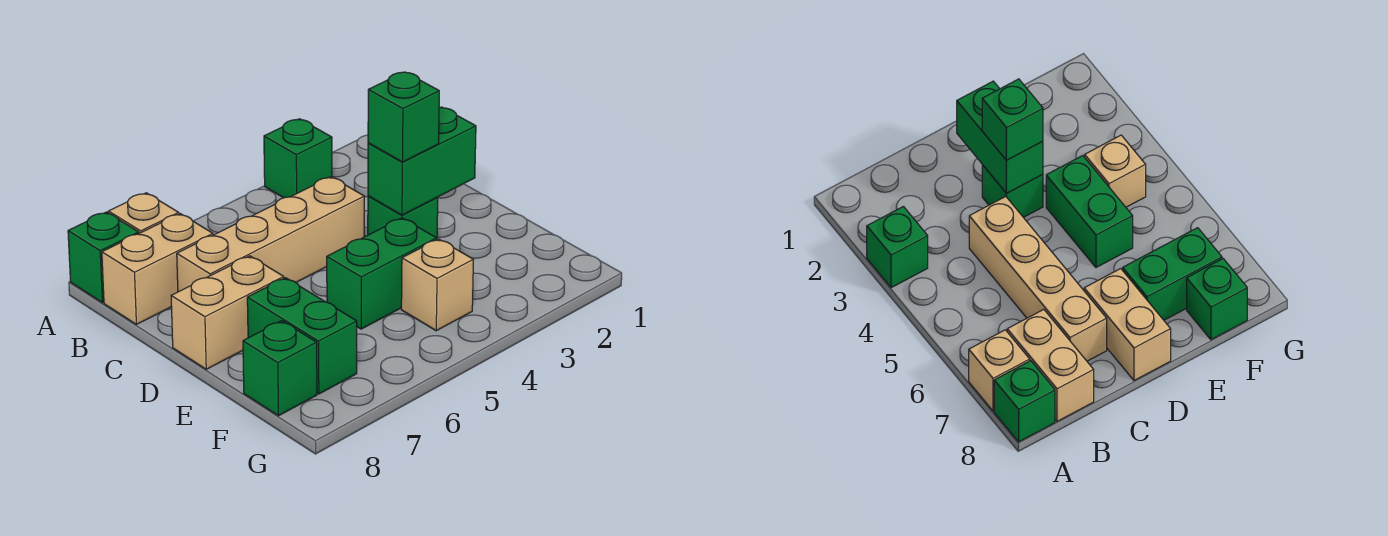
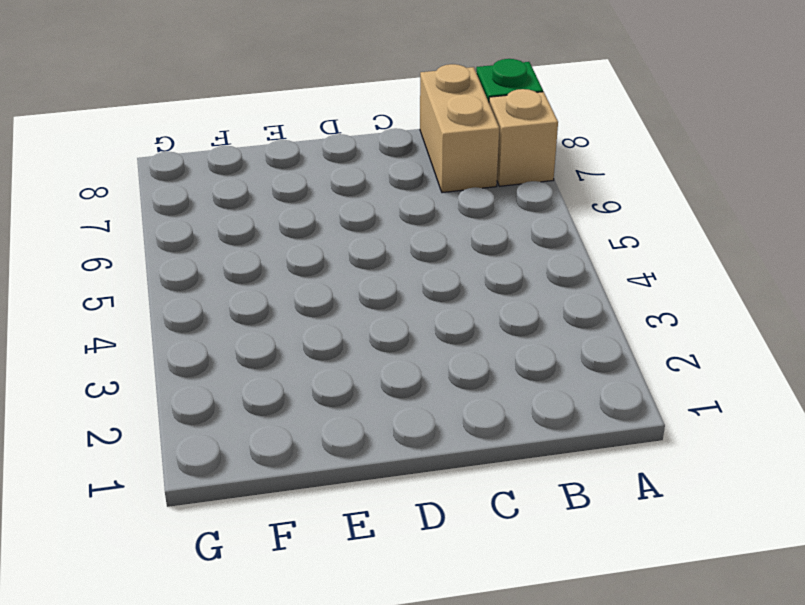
none -> green 1x1 brick [264,119,332,198]
none -> tan 1x4 brick [177,177,364,292]
none -> green 1x1 brick [368,196,438,238]

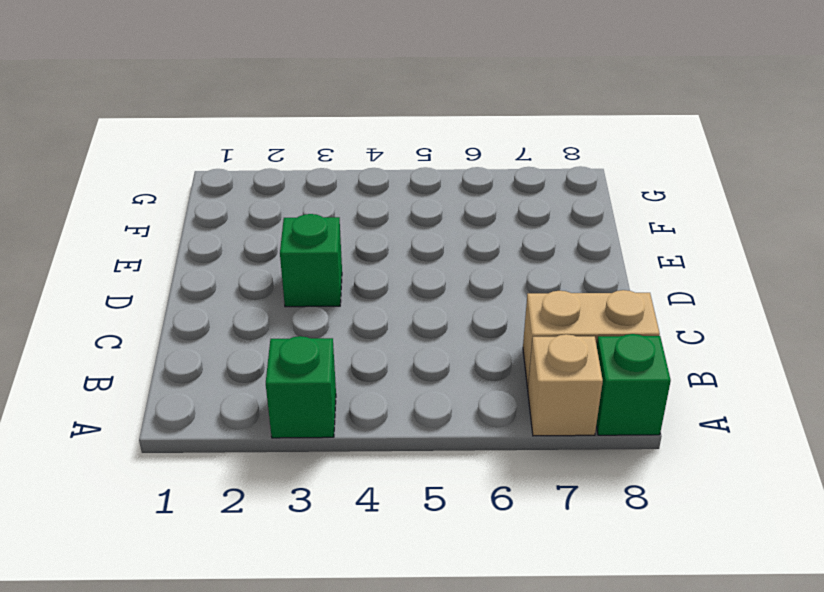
none -> tan 1x4 brick [177,177,364,292]
none -> tan 1x2 brick [171,256,284,369]
none -> green 1x2 brick [327,218,437,329]

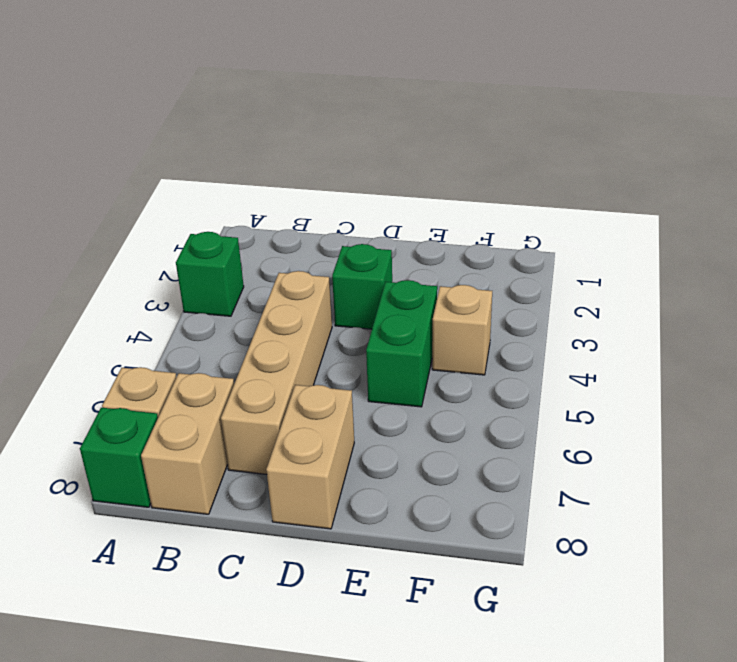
none -> green 1x2 brick [247,278,357,394]
none -> green 1x1 brick [243,321,317,416]
none -> green 1x2 brick [368,107,476,215]

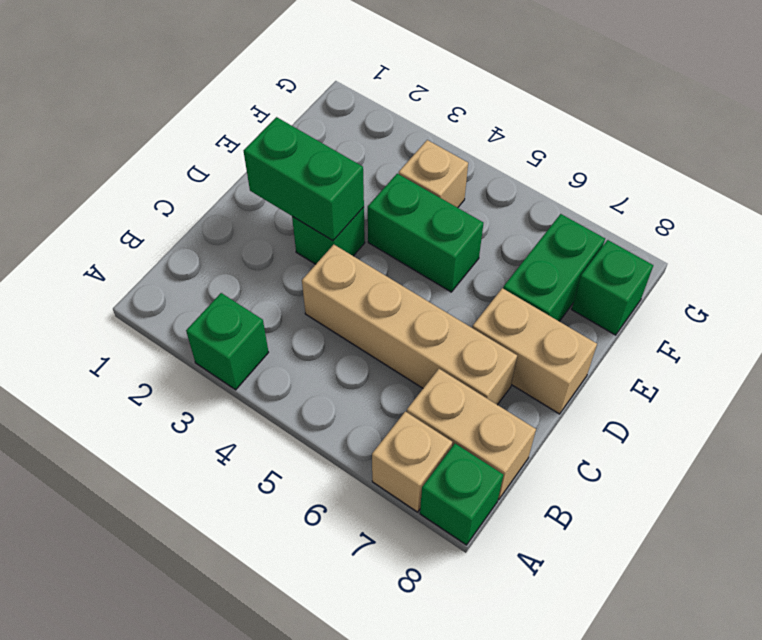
none -> green 1x1 brick [368,72,439,162]

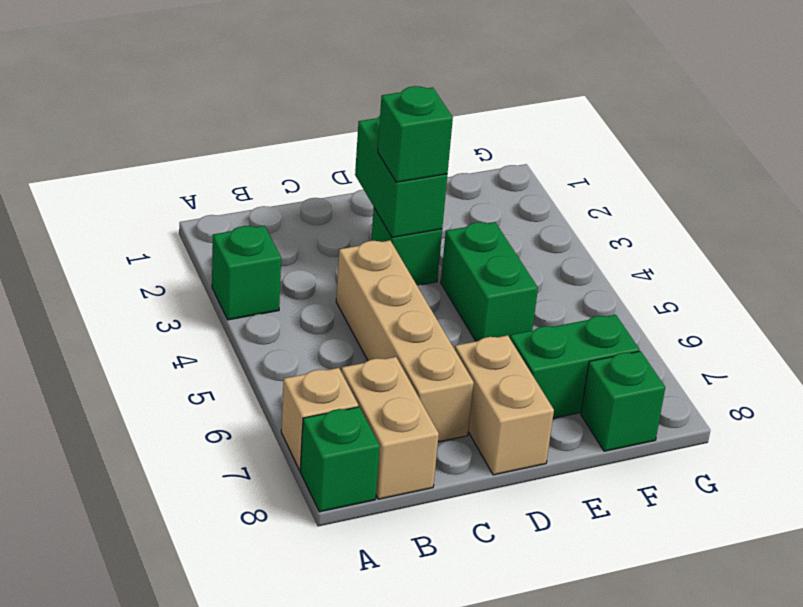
none -> tan 1x1 brick [401,239,473,331]

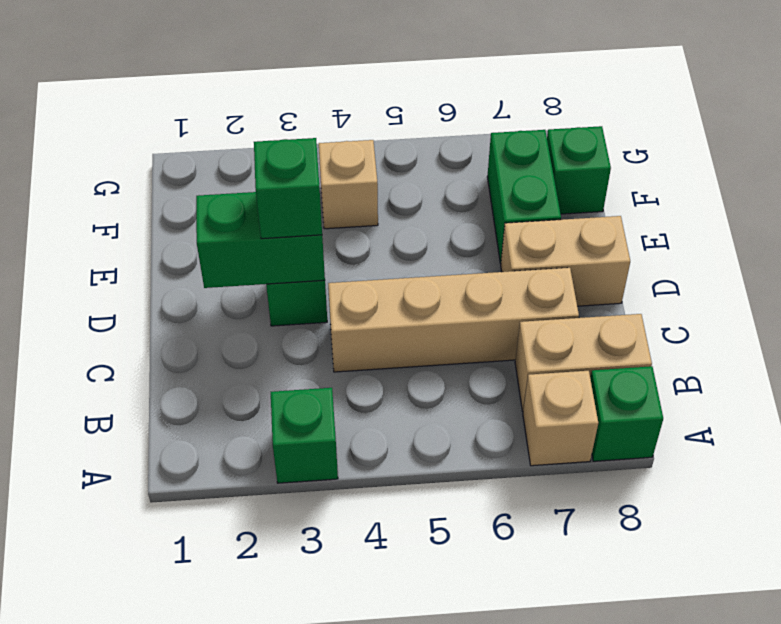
none -> green 1x2 brick [327,218,437,329]

